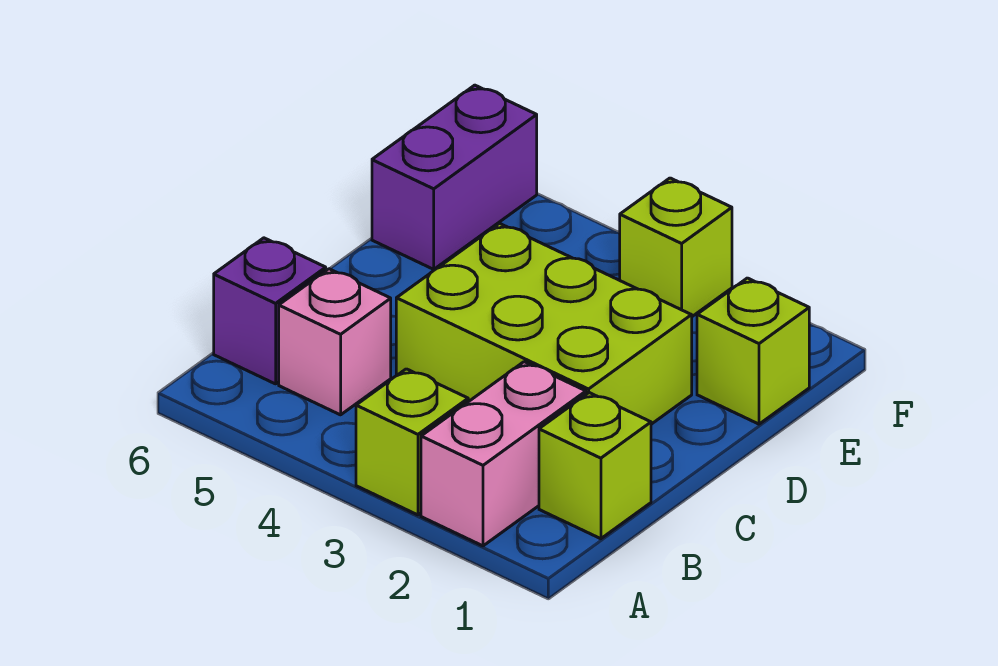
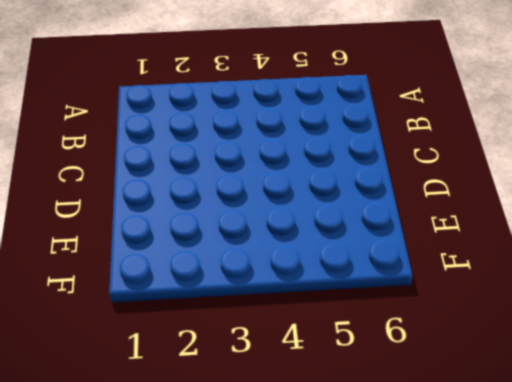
none -> pink 1x2 brick [421,362,586,546]
none -> lime 1x1 brick [356,369,468,515]

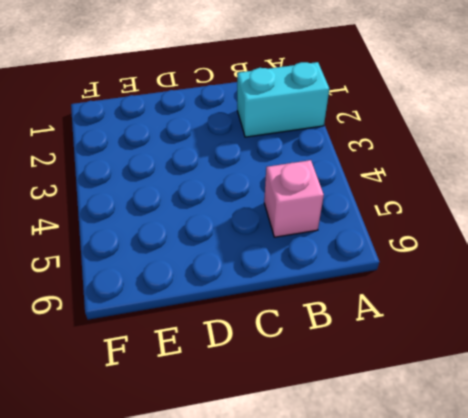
cyan 1x2 brick [237,62,329,137] -> pink 1x2 brick [421,362,586,546]
none -> lime 1x1 brick [356,369,468,515]
none -> lime 1x1 brick [539,393,651,539]

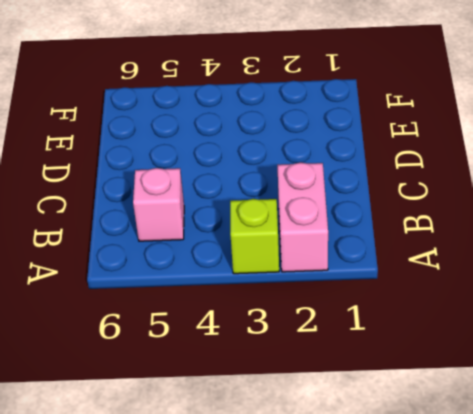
none -> lime 1x1 brick [539,393,651,539]
none -> purple 1x1 brick [214,238,326,384]

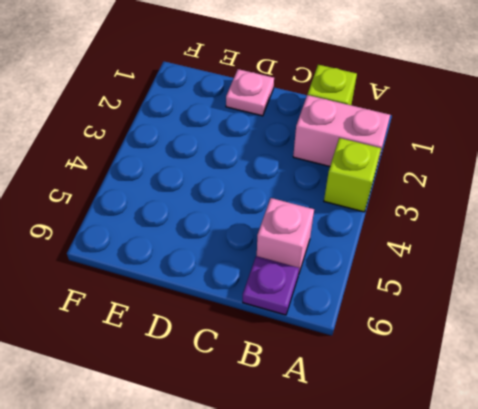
purple 1x1 plate [243,256,299,315] -> purple 1x1 brick [214,238,326,384]
pink 1x1 plate [226,69,274,116] -> none
none -> lime 2x3 brick [396,223,692,424]
none -> lime 1x1 brick [697,278,809,424]

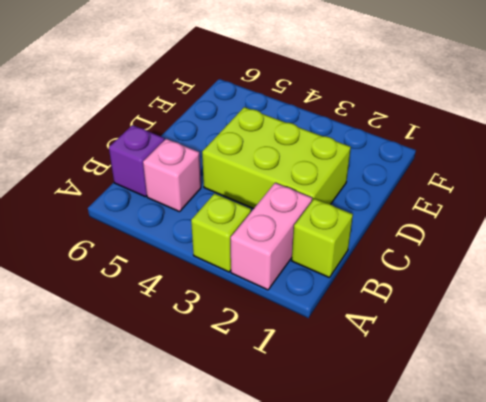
none -> lime 1x1 brick [697,278,809,424]
none -> purple 1x2 brick [372,85,537,269]

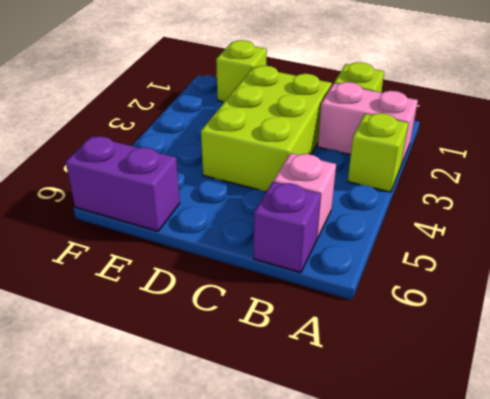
none -> lime 1x1 brick [620,178,732,316]

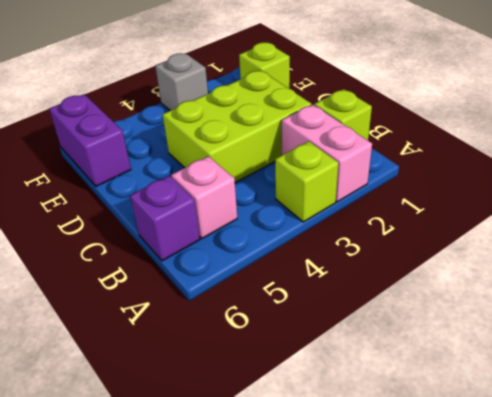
grey 1x1 brick [155,53,208,111] -> lime 1x1 brick [620,178,732,316]

